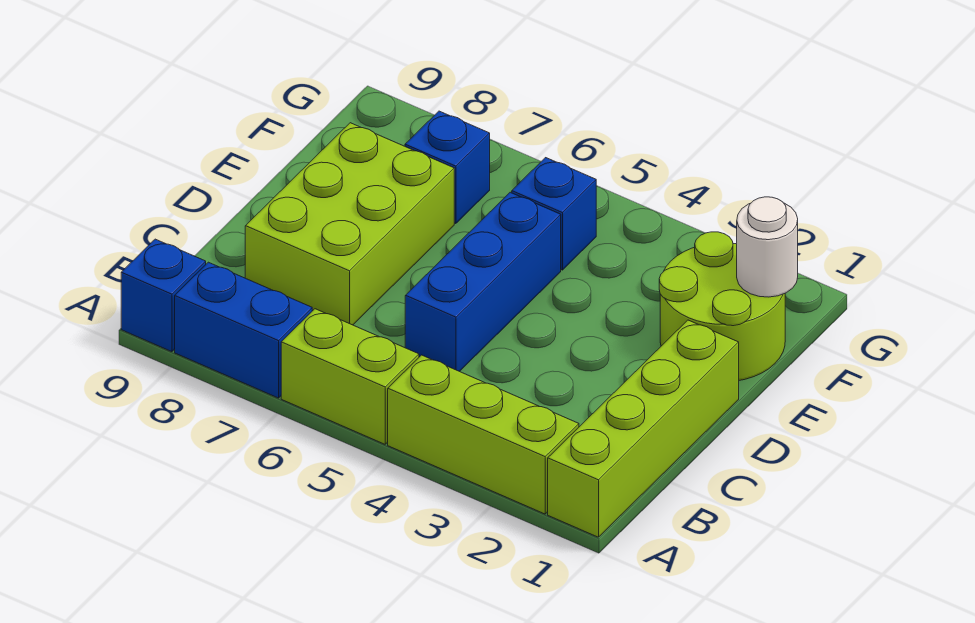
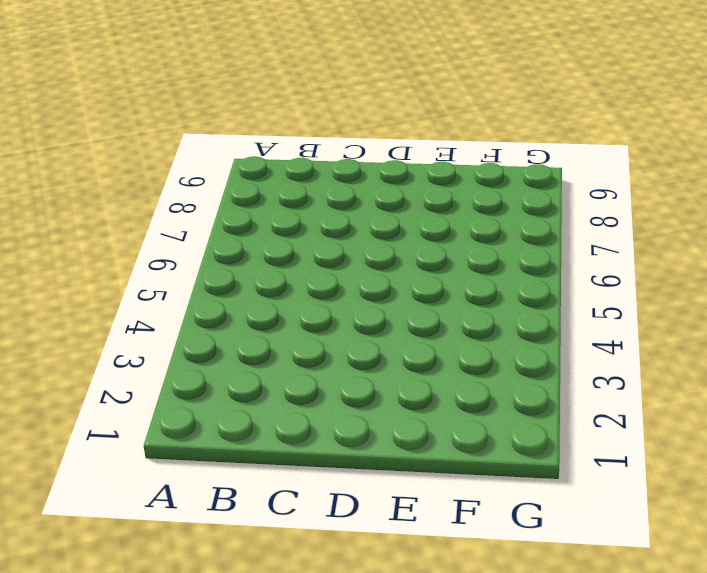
none -> lime 1x4 brick [548,320,739,537]
none -> lime 1x3 brick [388,355,579,514]

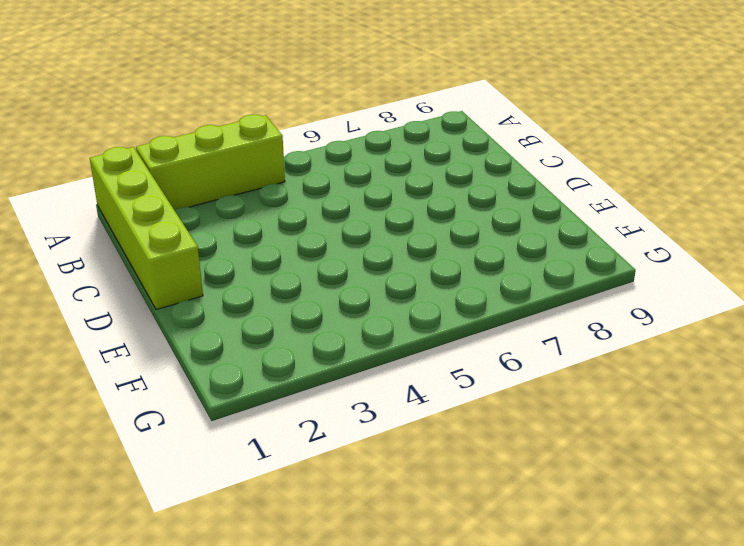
none -> lime 1x2 brick [281,309,419,444]
none -> blue 1x2 brick [175,262,312,398]

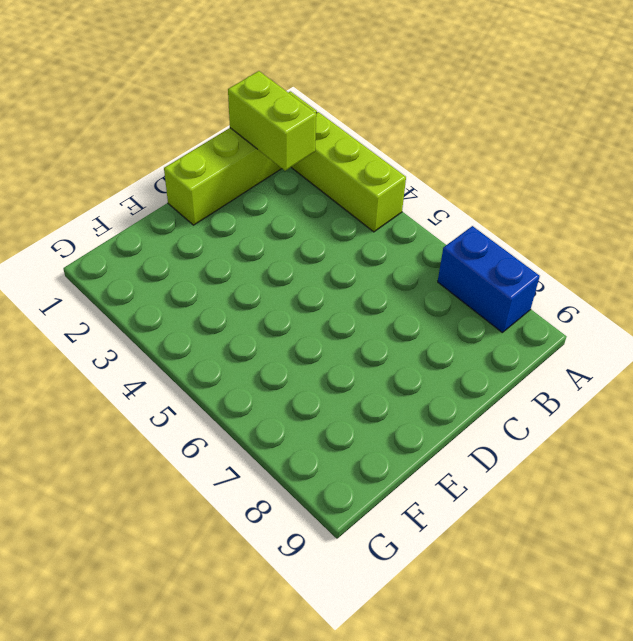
lime 1x2 brick [228,71,316,171] -> lime 1x2 brick moved to [281,309,419,444]
none -> blue 1x1 brick [121,239,206,352]
none -> blue 1x3 brick [405,192,561,372]

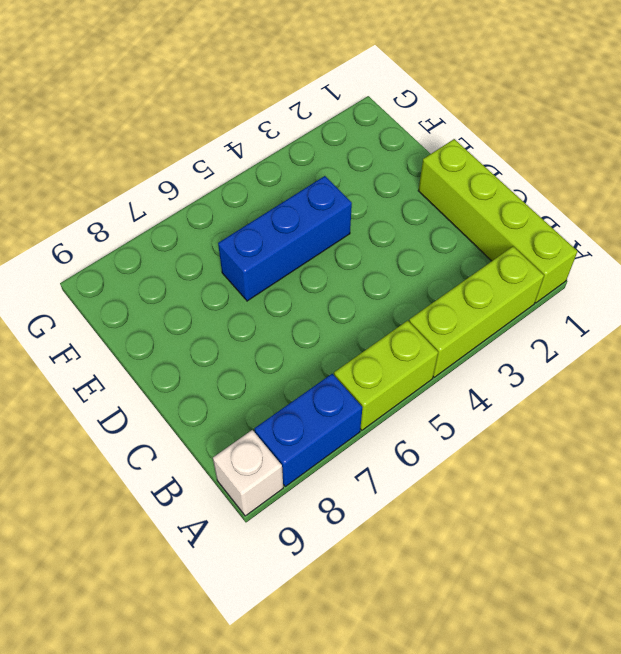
white 1x1 brick [213,430,283,516] -> blue 1x1 brick [121,239,206,352]
blue 1x3 brick [218,176,352,301] -> blue 1x3 brick turned to [405,192,561,372]
none -> lime 2x3 brick [245,123,454,325]
none -> lime 2x2 round brick [659,232,785,380]

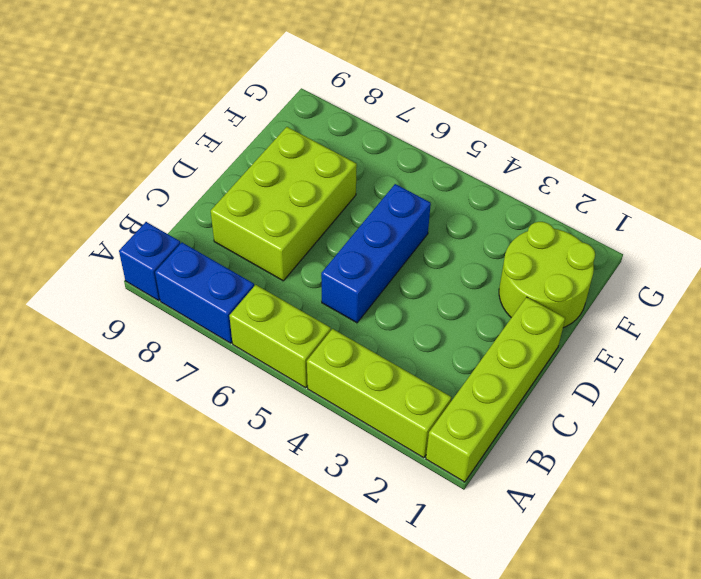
none -> blue 1x1 brick [512,158,596,270]
none -> blue 1x1 brick [405,111,490,224]

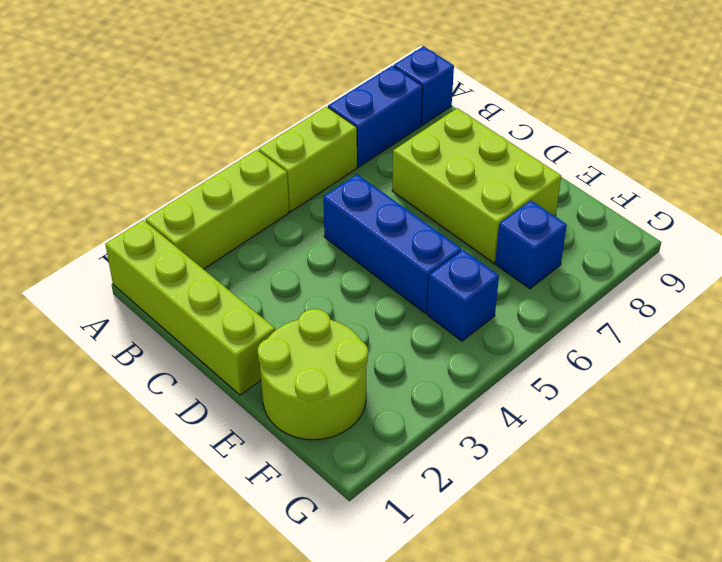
none -> white 1x1 round brick [737,197,798,297]

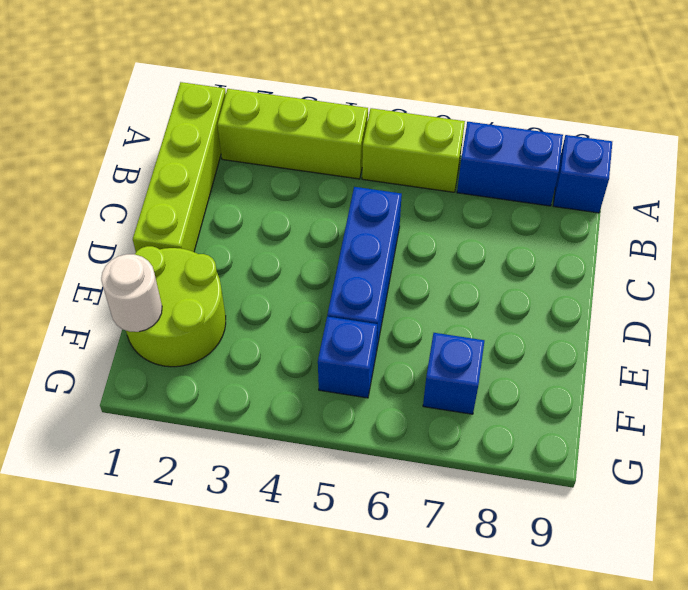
none -> lime 2x3 brick [245,123,454,325]

